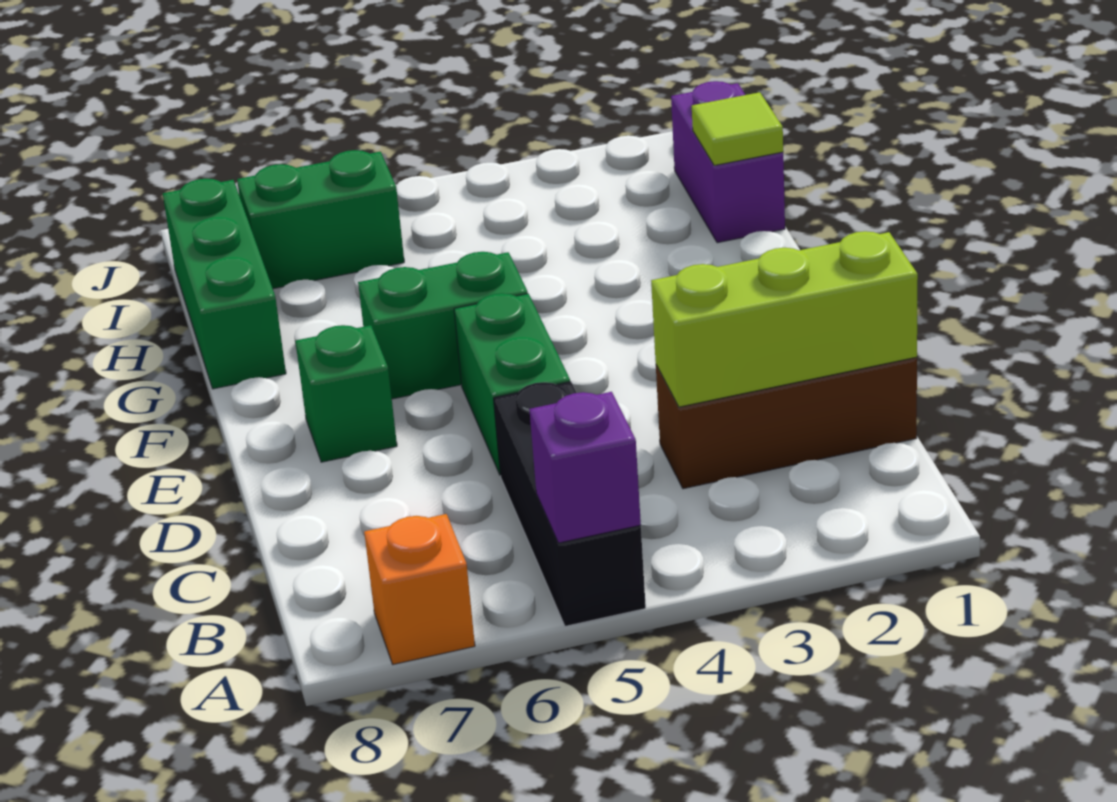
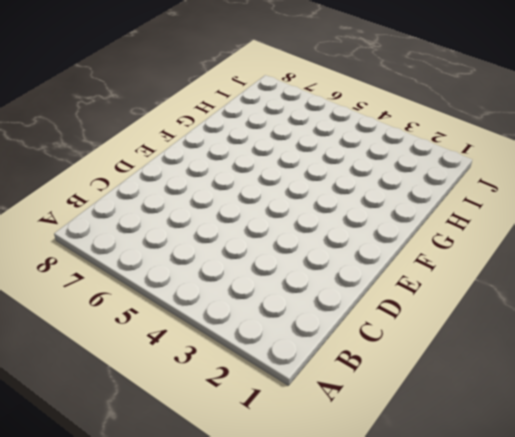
none -> black 1x3 brick [494,382,646,626]
none -> orange 1x1 brick [364,514,475,664]
none -> brown 1x3 brick [656,357,917,489]

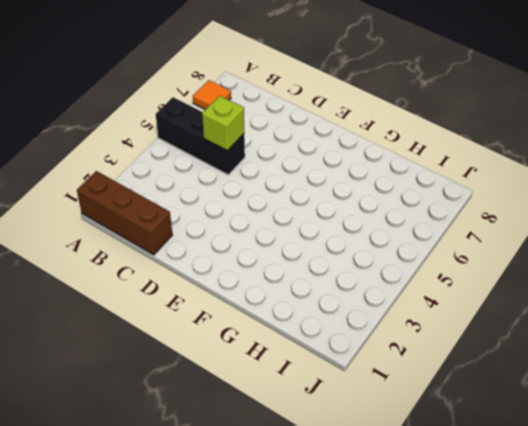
brown 1x3 brick [77,171,172,255] -> brown 1x3 brick turned to [656,357,917,489]
orange 1x1 tile [193,80,231,110] -> orange 1x1 brick [364,514,475,664]
lime 1x1 brick [202,96,244,151] -> none
none -> green 1x2 brick [454,293,570,475]
none -> green 1x1 brick [296,325,397,462]
none -> green 1x2 brick [358,252,528,399]

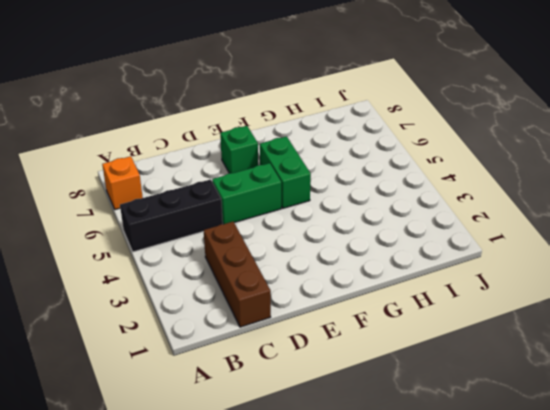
none -> green 1x3 brick [163,179,286,389]
none -> purple 1x2 brick [671,81,785,243]
none -> green 1x2 brick [237,150,404,289]

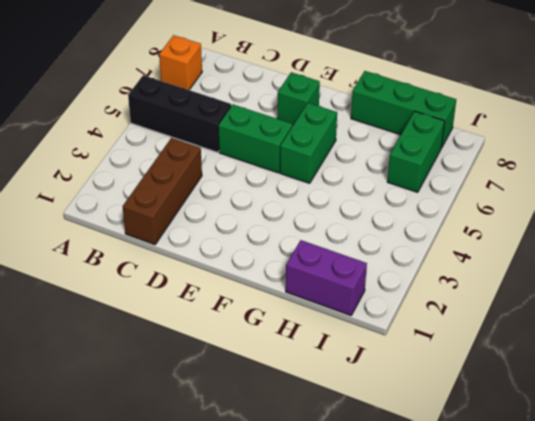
none -> purple 1x1 brick [529,392,641,543]
none -> lime 1x3 brick [651,231,918,407]
none -> lime 1x1 tile [692,92,783,166]

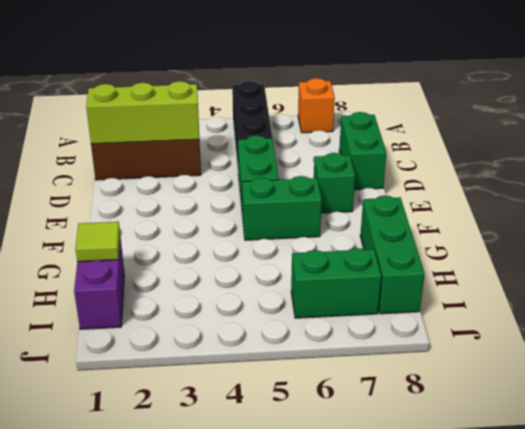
green 1x2 brick [339,112,386,190] -> none
none -> purple 1x1 brick [529,392,641,543]

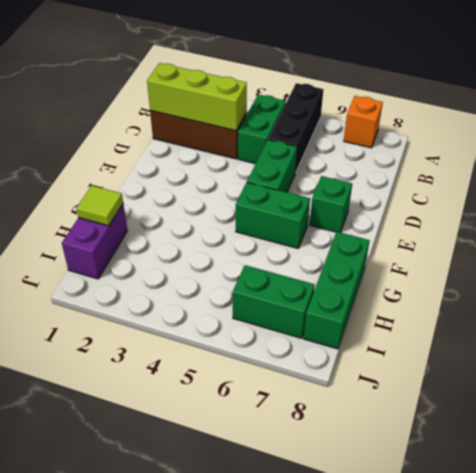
green 1x2 brick [238,95,286,164] -> none
none -> purple 1x1 brick [529,392,641,543]

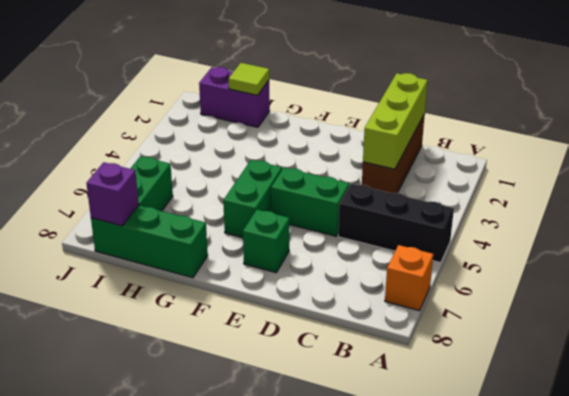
purple 1x1 brick [86,162,139,226] -> purple 1x1 brick moved to [529,392,641,543]

